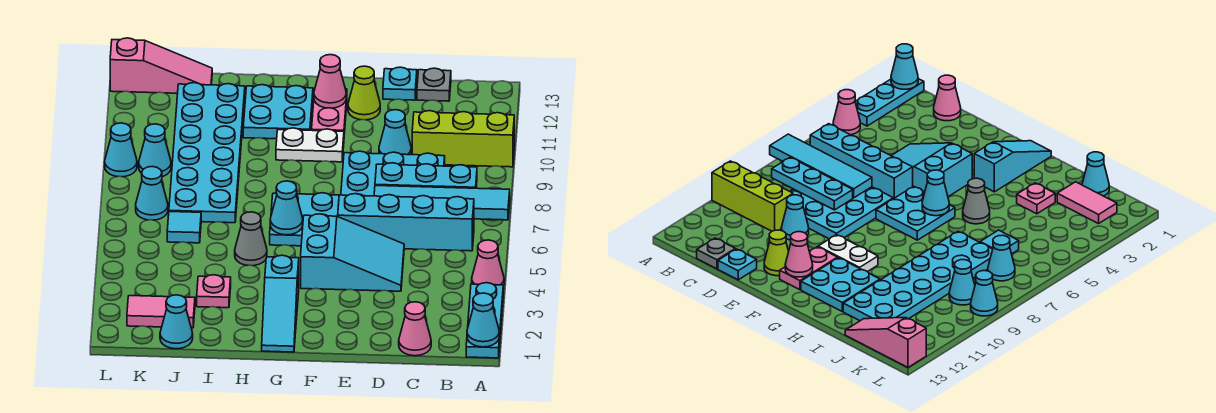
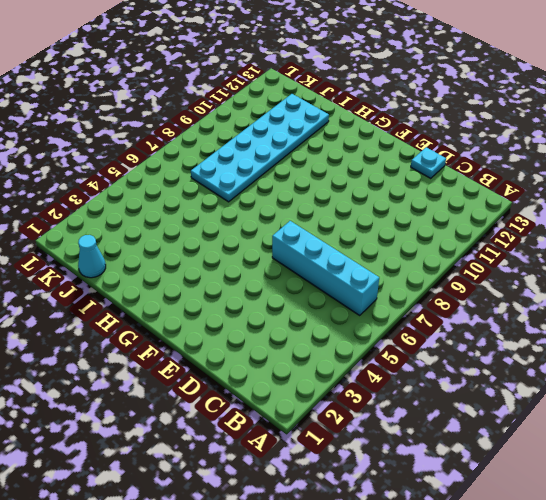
none -> cyan 1x3 plate [466,283,503,358]
none -> pink 1x1 cone [472,240,504,286]
none -> lime 1x3 brick [412,111,514,167]
none -> pink 1x1 cone [399,302,431,356]

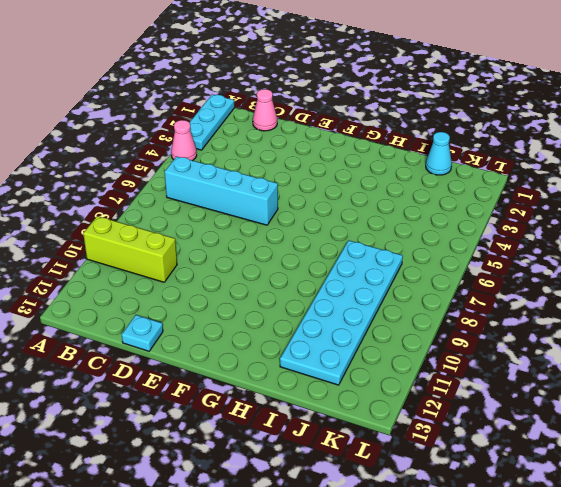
none -> cyan 3x3 plate [341,151,445,196]
none -> grey 1x1 plate [417,68,451,101]
none -> cyan 2x3 slope [301,214,404,291]
none -> cyan 1x1 cone [379,110,411,155]

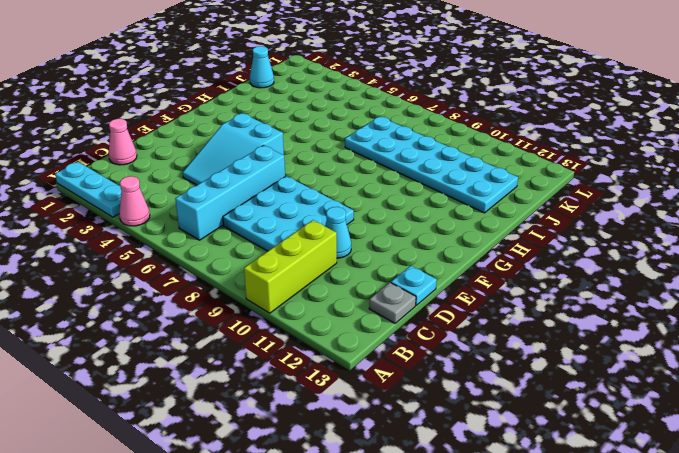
none -> lime 1x1 cone [348,66,380,120]
none -> cyan 2x2 plate [270,193,339,246]
none -> white 1x2 plate [276,128,344,162]
none -> pink 1x2 plate [312,89,347,134]

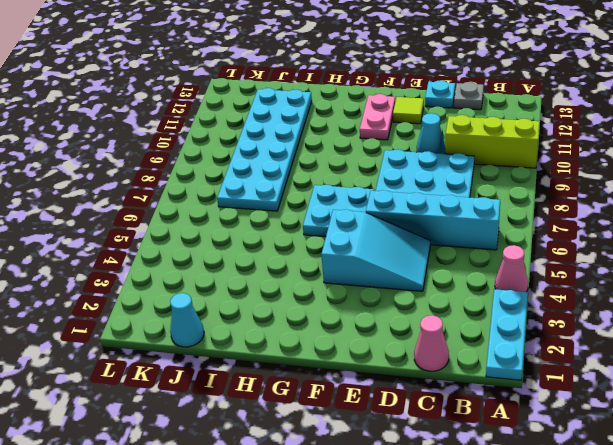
lime 1x1 tile [393,97,424,124] -> lime 1x1 cone [348,66,380,120]
none -> white 1x2 plate [276,128,344,162]
none -> cyan 1x3 slope [262,255,299,352]
none -> cyan 2x2 plate [243,85,313,139]
none -> grey 1x1 cone [235,212,267,266]

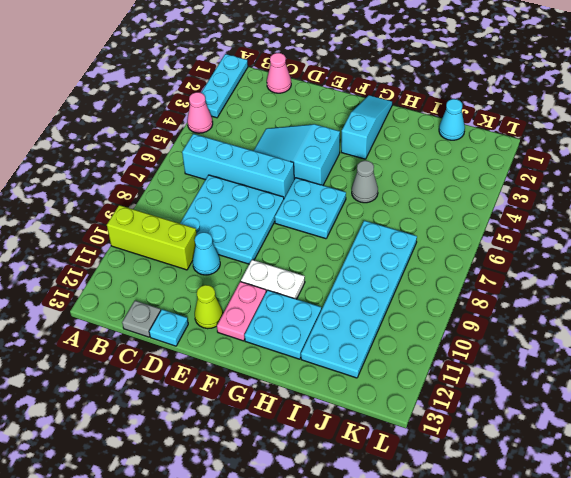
none -> pink 1x1 plate [197,275,231,308]
none -> pink 1x2 tile [127,296,195,328]
none -> cyan 1x1 tile [167,212,201,243]
none -> pink 1x3 slope [110,38,212,93]

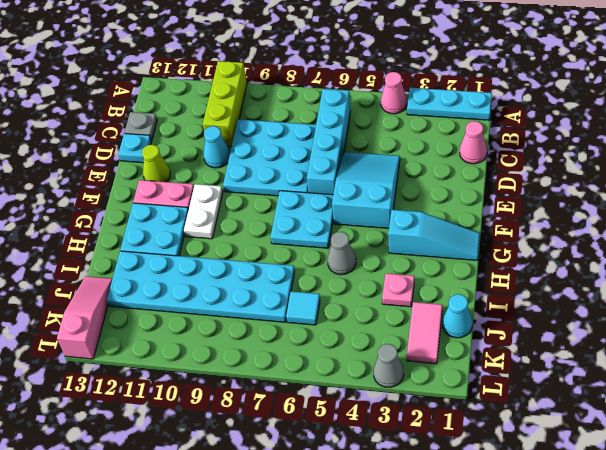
grey 1x1 cone [373,344,404,387] -> none
none -> cyan 1x1 cone [136,167,168,220]
none -> cyan 1x1 cone [139,124,171,177]
none -> cyan 1x1 cone [105,123,137,177]
none -> cyan 1x1 cone [467,293,499,347]

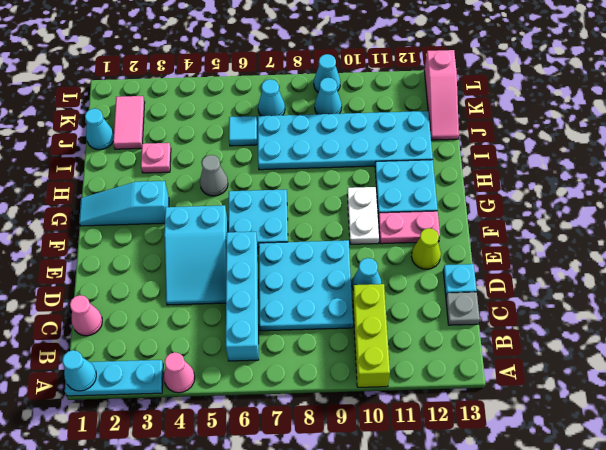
none -> cyan 1x4 tile [374,186,510,220]
none -> cyan 1x3 plate [375,163,477,188]
none -> pink 1x1 cone [314,55,346,108]
none -> cyan 1x1 cone [270,181,303,235]

